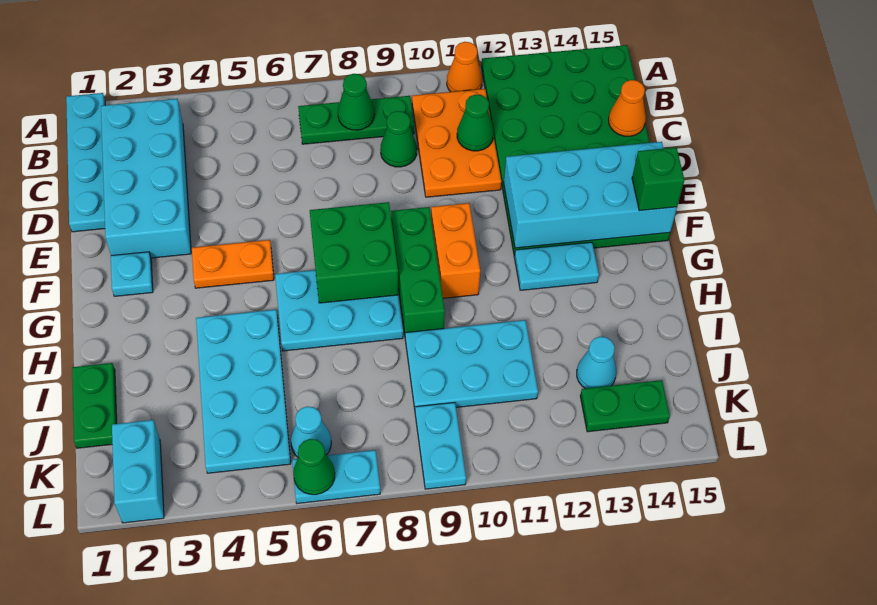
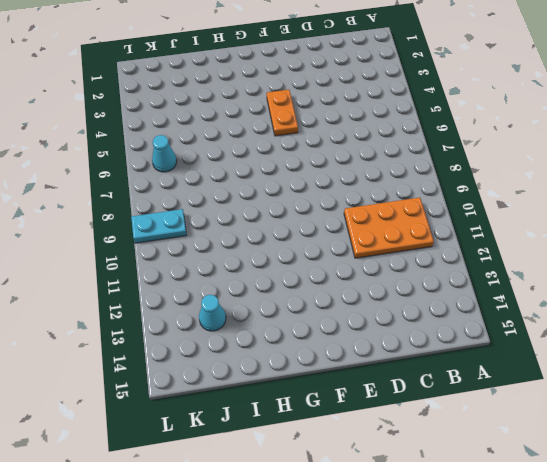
none -> cyan 1x4 plate [66,93,105,232]
none -> orange 1x1 cone [447,42,482,92]
none -> green 4x6 plate [481,45,670,256]

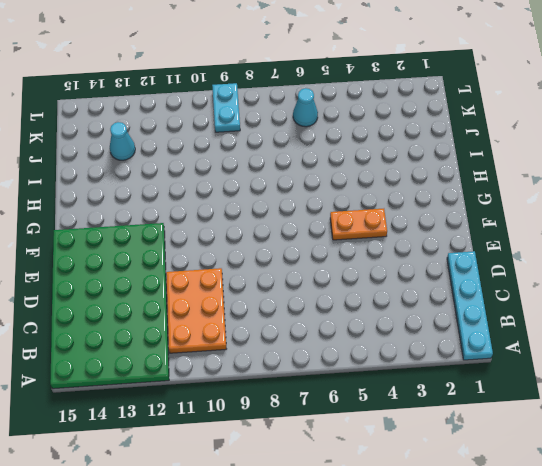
none -> orange 1x1 cone [447,42,482,92]
none -> cyan 2x4 brick [101,99,191,258]
none -> green 1x3 plate [298,96,415,144]

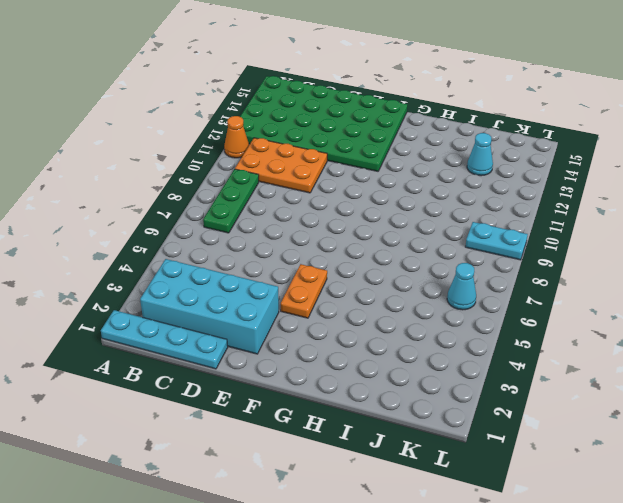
none -> green 1x1 cone [380,111,417,167]
none -> cyan 1x1 plate [111,252,153,296]
none -> green 1x3 brick [391,207,445,334]

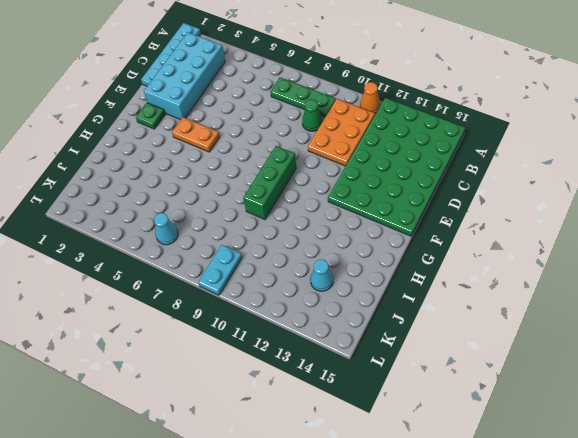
green 1x1 plate [136,103,165,129] -> cyan 1x1 plate [111,252,153,296]
none -> orange 1x2 brick [431,203,480,298]
none -> cyan 2x3 plate [275,270,403,351]
none -> cyan 1x2 plate [514,242,599,290]

